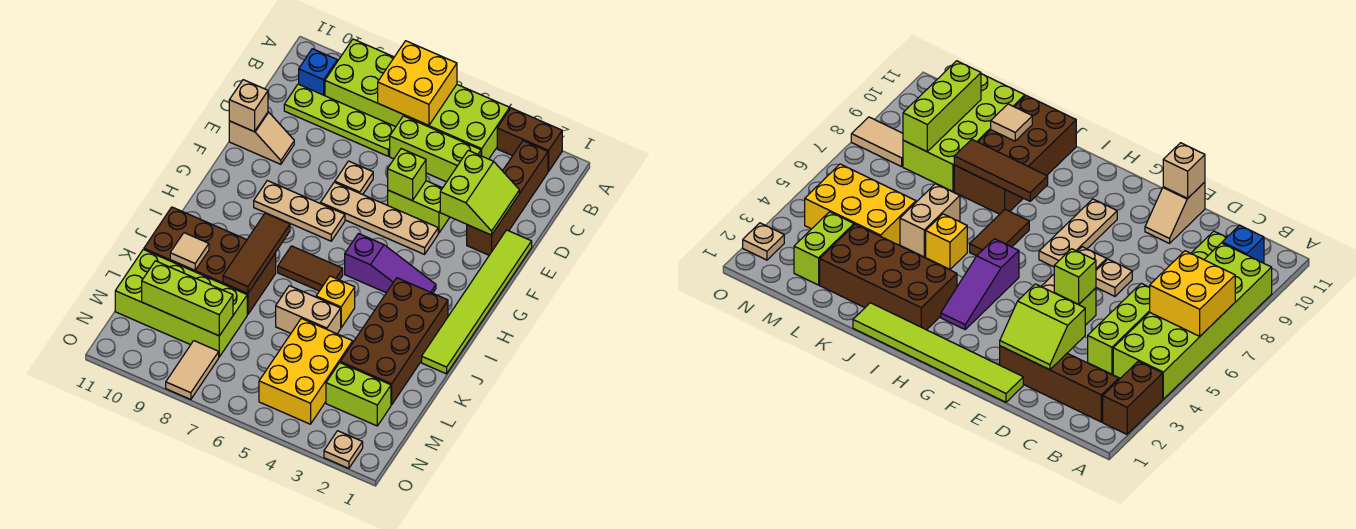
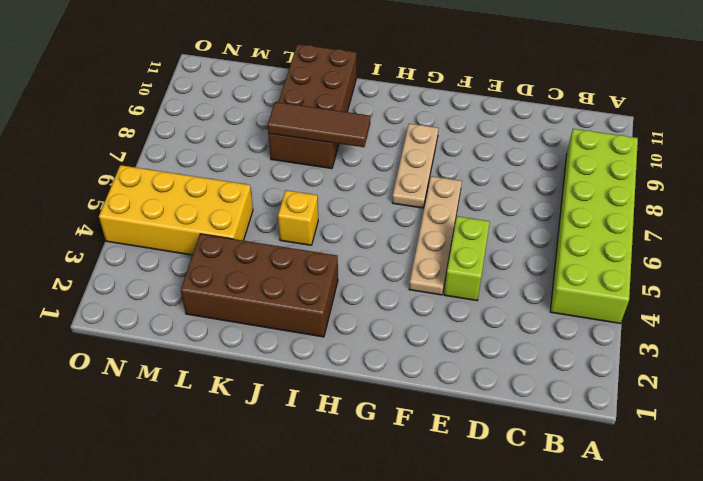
yellow 2x4 brick [99,165,253,255] -> yellow 2x3 brick [259,318,353,424]
none -> brown 1x2 brick [497,108,562,171]
none -> brown 1x4 brick [467,141,548,255]
none -> blue 1x1 brick [299,49,337,96]
none -> lime 1x3 brick [390,116,481,182]

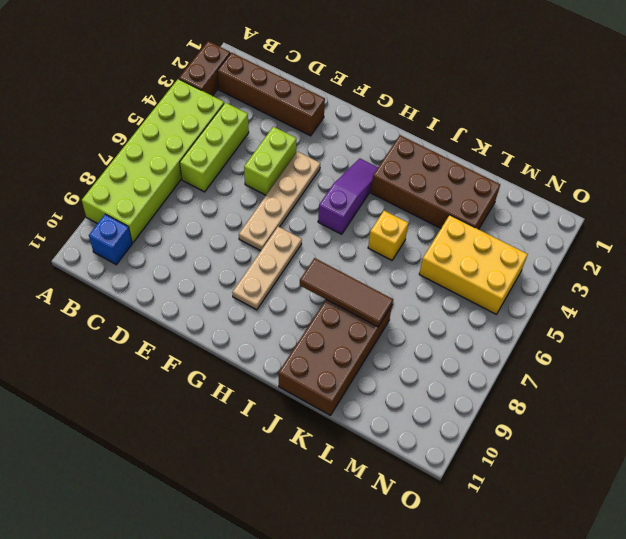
none -> lime 1x4 plate [284,84,395,156]
none -> lime 1x6 tile [422,230,532,374]
none -> tan 1x1 plate [335,161,373,195]
none -> tan 1x2 slope [229,112,294,164]

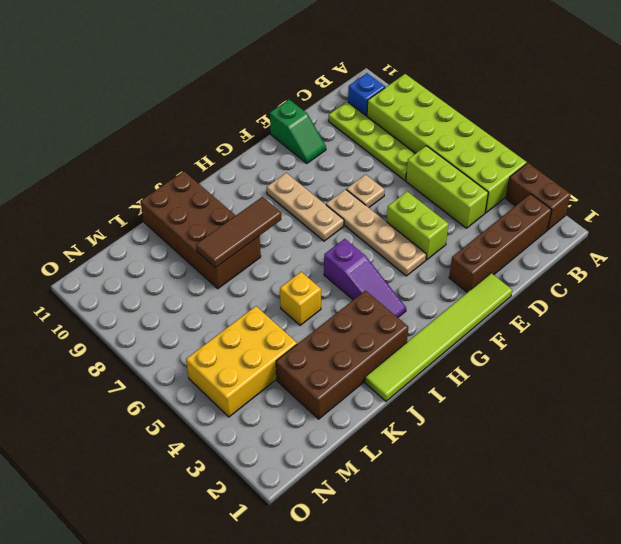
green 1x2 slope [270,100,326,163] -> tan 1x2 slope [229,112,294,164]
none -> brown 1x2 tile [278,246,343,291]
none -> tan 1x2 brick [276,286,341,334]
none -> lime 2x4 brick [115,249,247,357]
none -> lime 1x2 brick [326,363,391,426]

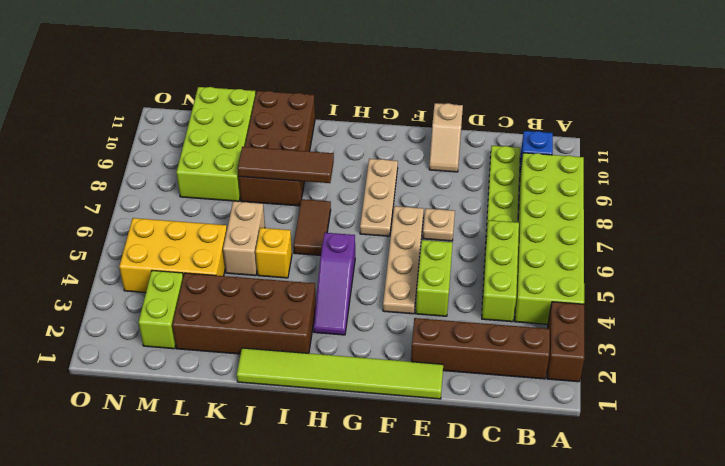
none -> tan 1x2 tile [166,341,219,400]
none -> tan 1x1 plate [324,431,363,468]
none -> yellow 2x2 brick [378,41,457,125]
none -> lime 2x2 slope [440,150,519,235]

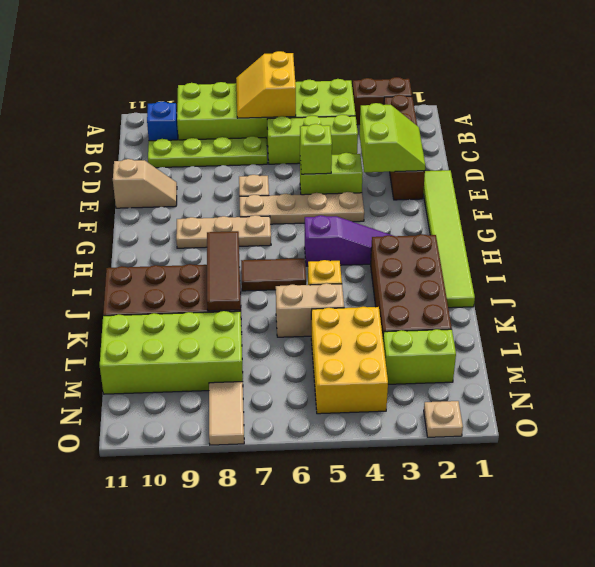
yellow 2x2 slope [236,51,296,118] -> yellow 2x2 brick [378,41,457,125]
none -> tan 1x1 brick [229,80,268,132]
none -> tan 1x1 tile [170,233,209,270]
none -> lime 1x3 brick [142,261,233,336]

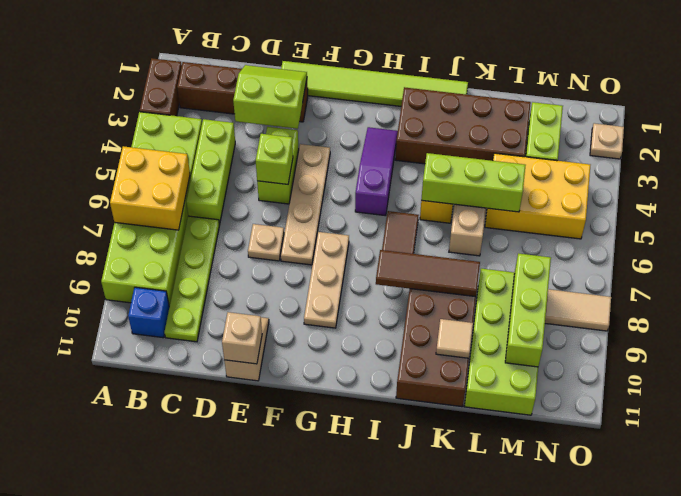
lime 1x3 brick [421,153,526,212] -> none

